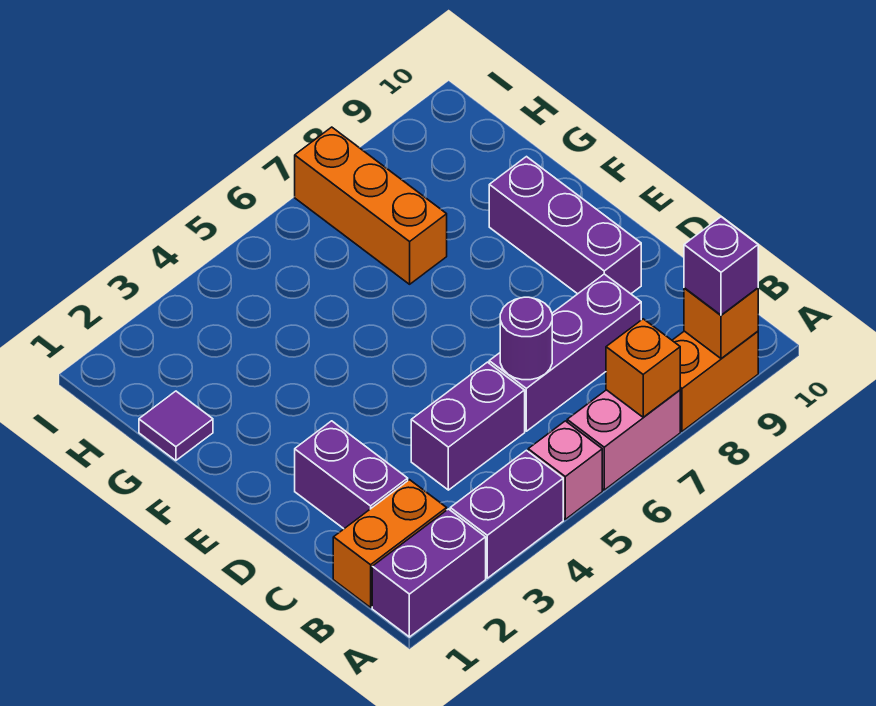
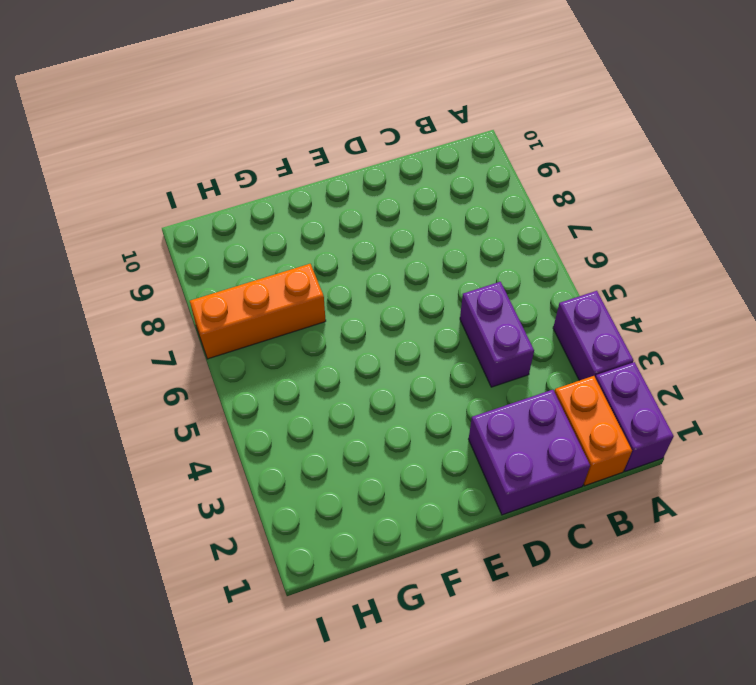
purple 2x2 brick [469,390,590,515] -> purple 1x2 brick [295,421,408,529]
none -> pink 1x1 brick [528,421,602,519]
none -> pink 1x2 brick [567,390,680,490]
none -> orange 1x2 brick [672,331,758,431]

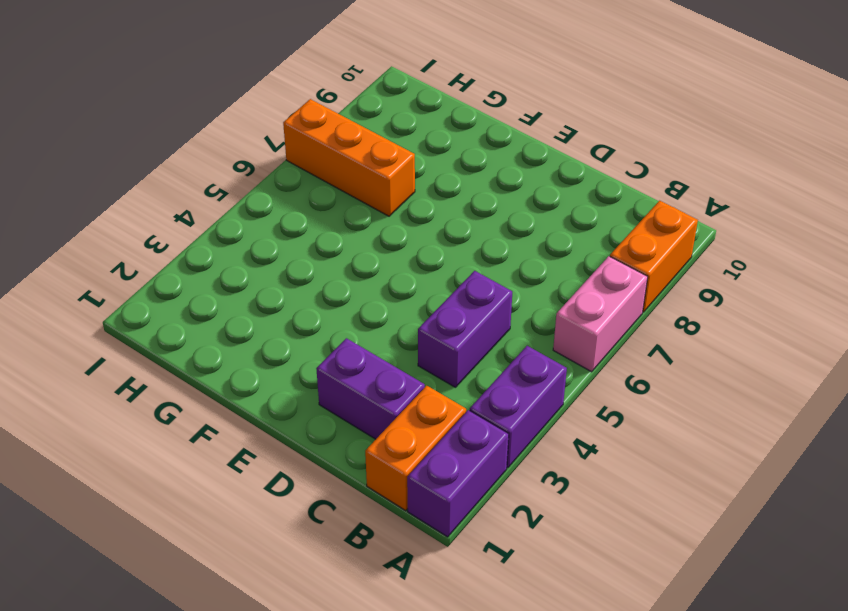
none -> pink 1x1 brick [528,421,602,519]
none -> purple 1x3 brick [489,274,641,431]
none -> purple 1x3 brick [489,157,641,294]

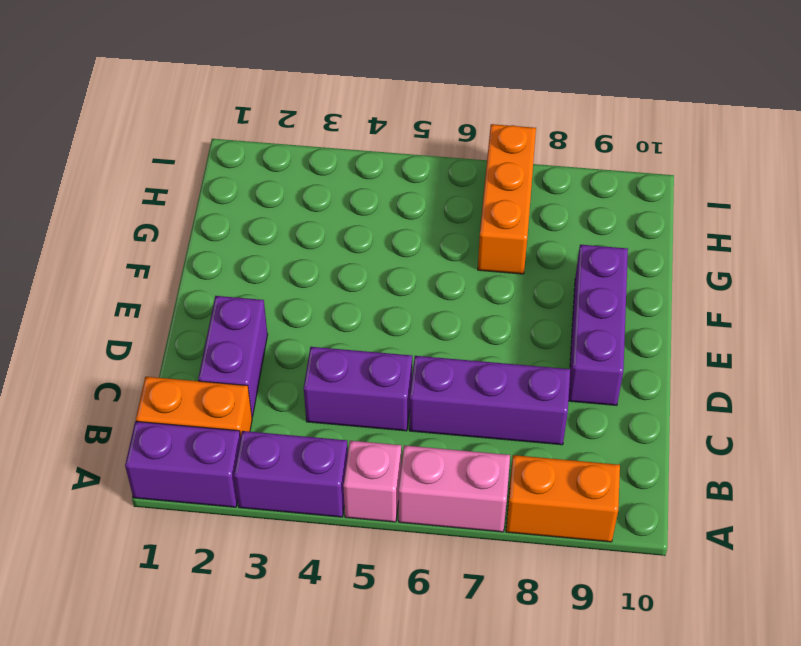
none -> purple 1x1 tile [139,391,213,461]
none -> orange 1x1 brick [606,319,680,417]
none -> orange 1x1 brick [684,288,758,359]

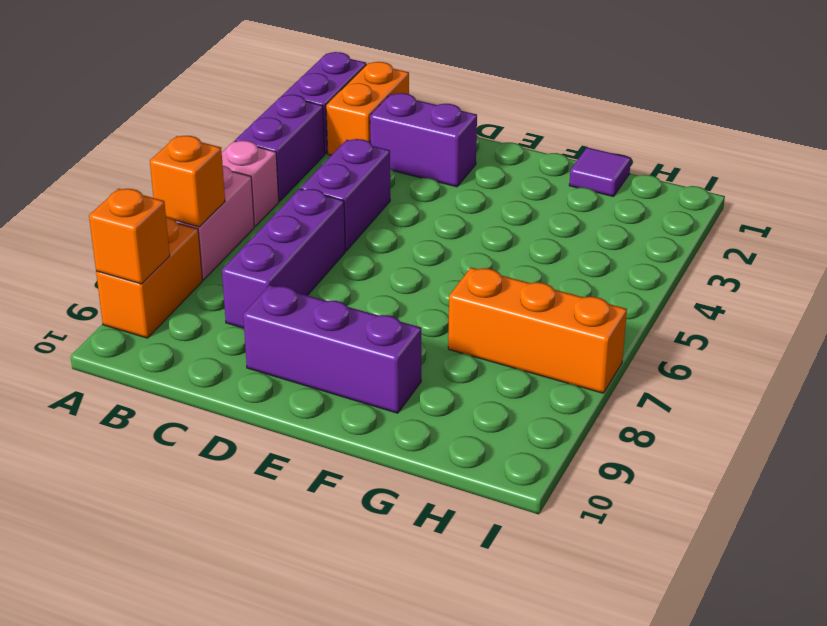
none -> purple 1x1 round brick [500,297,552,380]
none -> purple 1x1 brick [684,217,758,315]

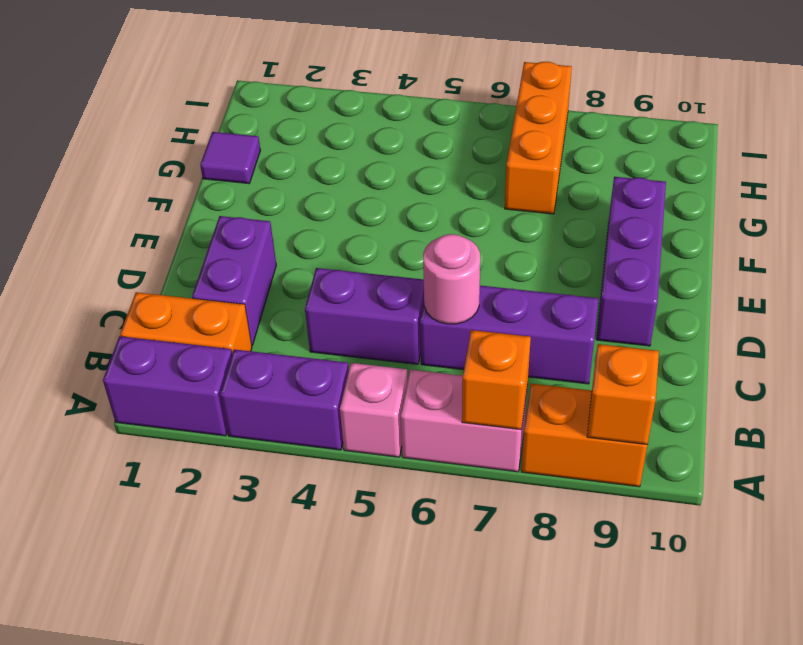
pink 1x1 round brick [423,234,480,324] -> purple 1x1 round brick [500,297,552,380]
none -> purple 1x1 brick [684,217,758,315]

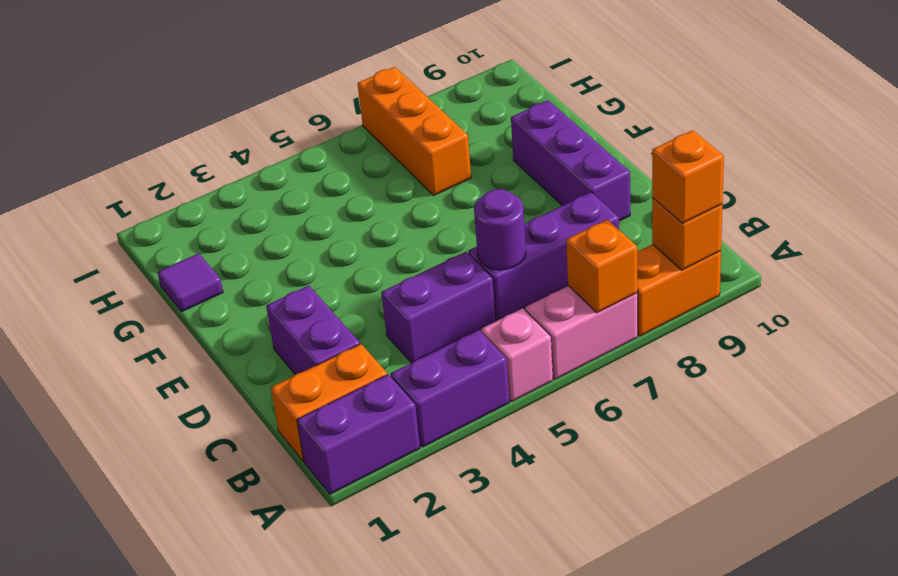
orange 1x1 brick [652,130,724,223] -> purple 1x1 brick [684,217,758,315]

